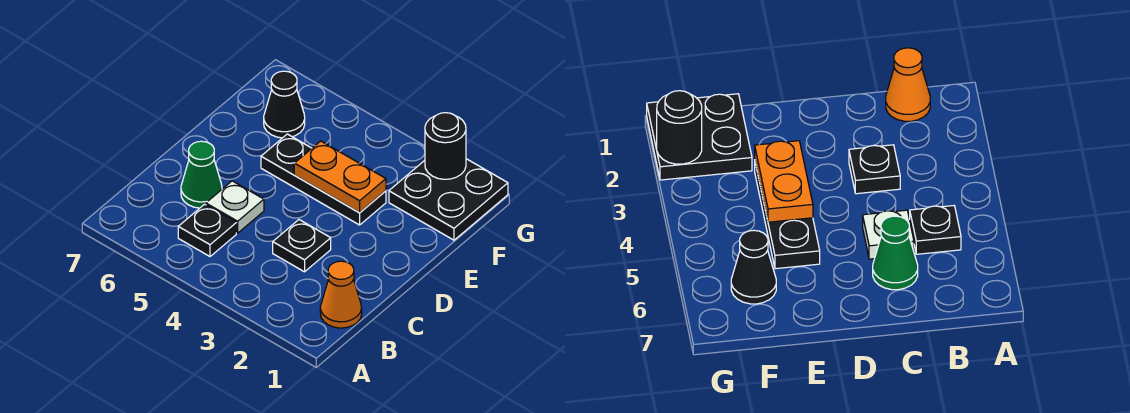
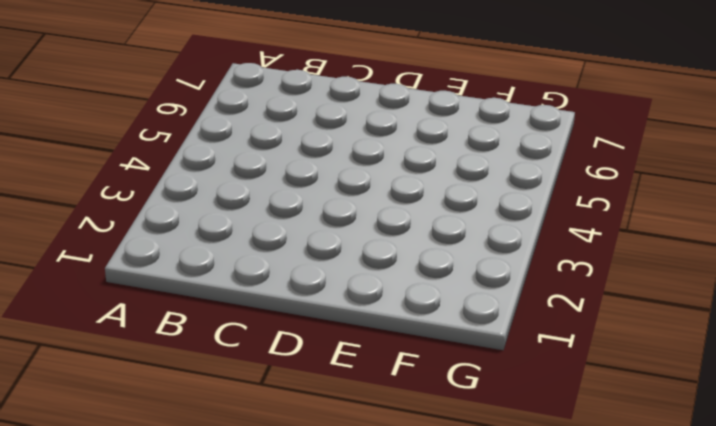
none -> orange 1x1 cone [320,261,362,328]
none -> black 1x1 plate [178,204,236,256]

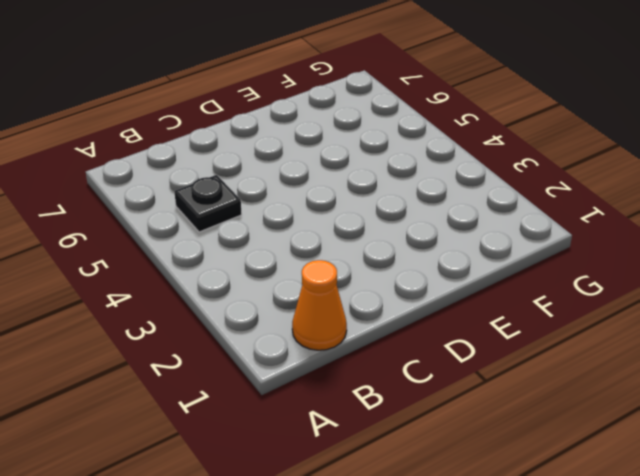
none -> black 1x1 plate [273,220,331,272]
none -> white 1x1 plate [206,181,264,233]

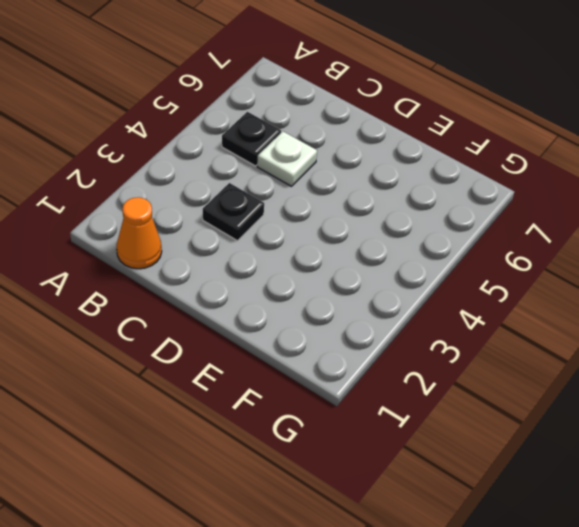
none -> green 1x1 cone [181,141,222,208]
none -> black 1x3 plate [261,134,386,225]

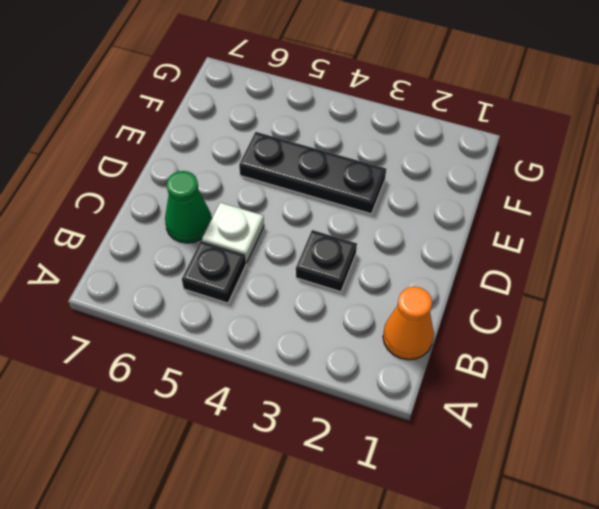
none -> black 2x2 plate [389,159,508,240]
none -> black 1x1 cone [264,71,305,138]

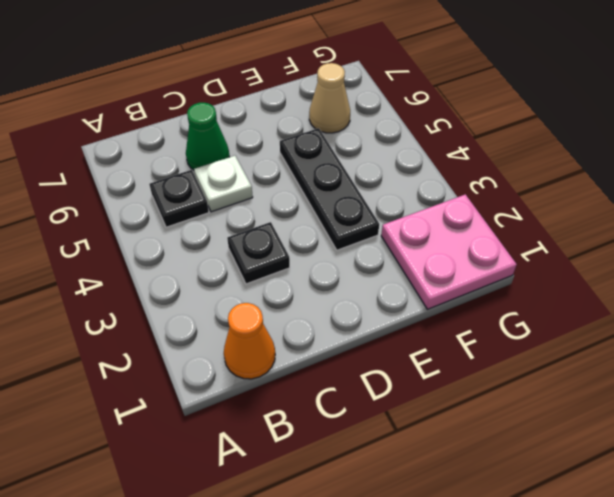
pink 2x2 plate [381,194,517,309] -> black 2x2 plate [389,159,508,240]
tan 1x1 cone [309,63,350,133] -> black 1x1 cone [264,71,305,138]
none -> orange 1x2 plate [294,141,386,213]
none -> black 1x1 round brick [425,113,466,179]

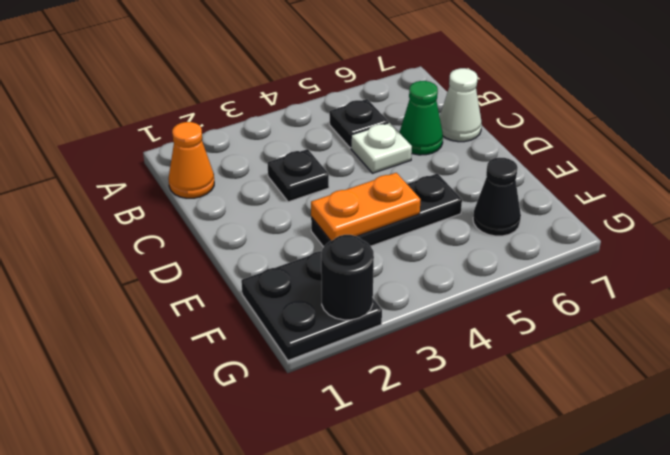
white 1x1 cone [440,68,482,142] -> none

